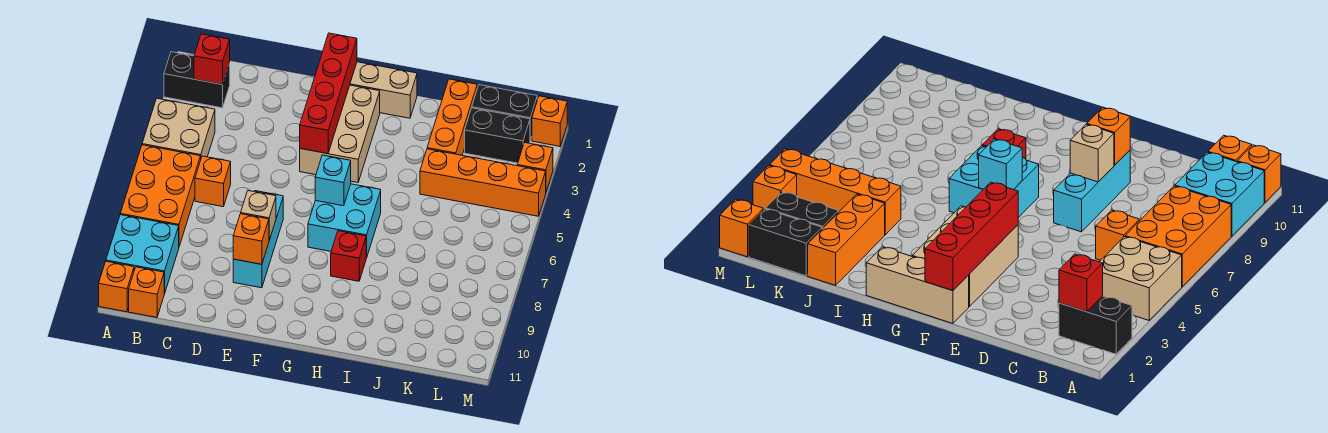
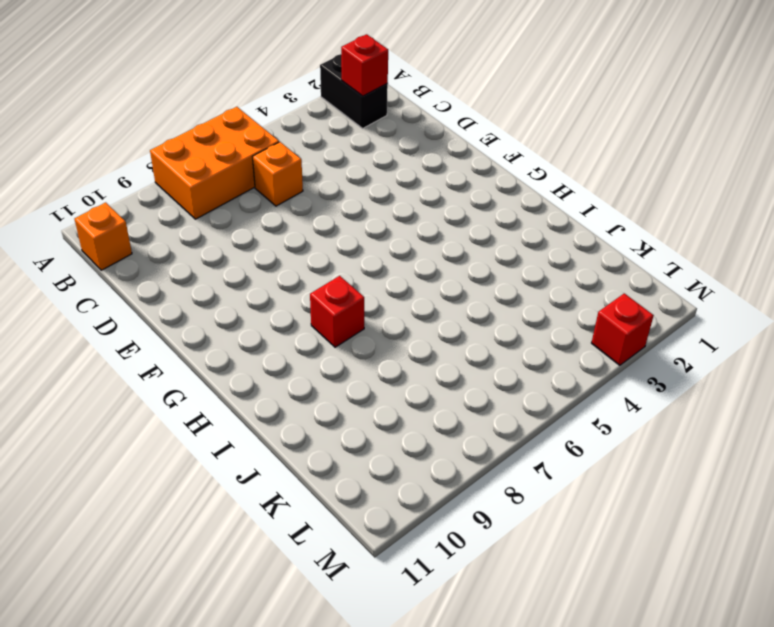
red 1x1 brick [592,293,654,365] -> orange 1x1 brick [517,143,553,191]
none -> tan 2x2 brick [142,98,215,157]
none -> cyan 2x2 brick [106,215,179,294]
none -> orange 1x1 brick [99,261,134,312]

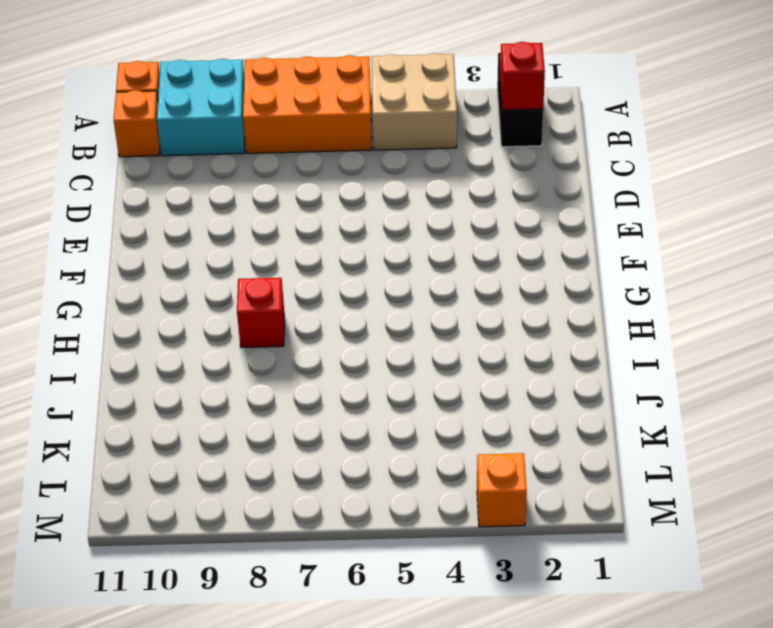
none -> orange 1x1 brick [195,156,231,207]
none -> cyan 1x3 brick [233,191,283,288]
none -> tan 1x3 brick [350,62,417,118]

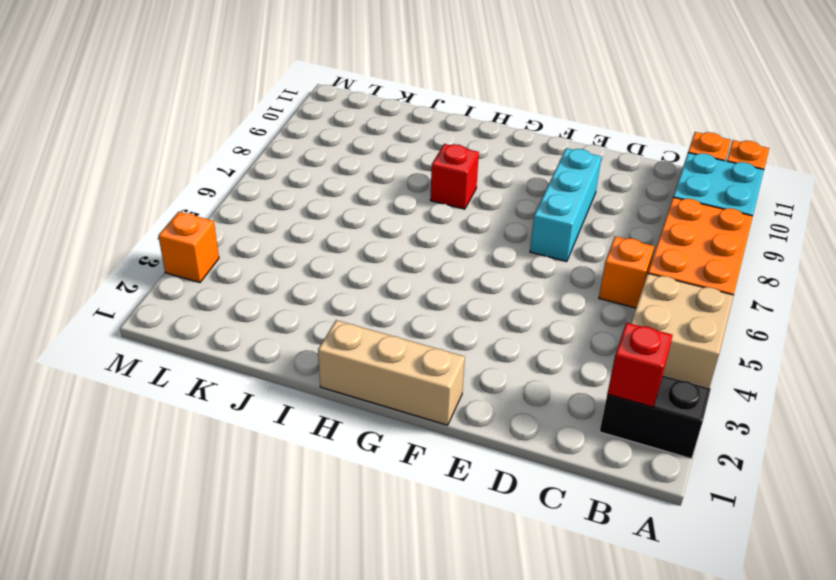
none -> tan 2x3 brick [300,85,380,183]
none -> cyan 2x2 brick [308,184,381,258]
none -> orange 1x3 brick [427,79,477,155]

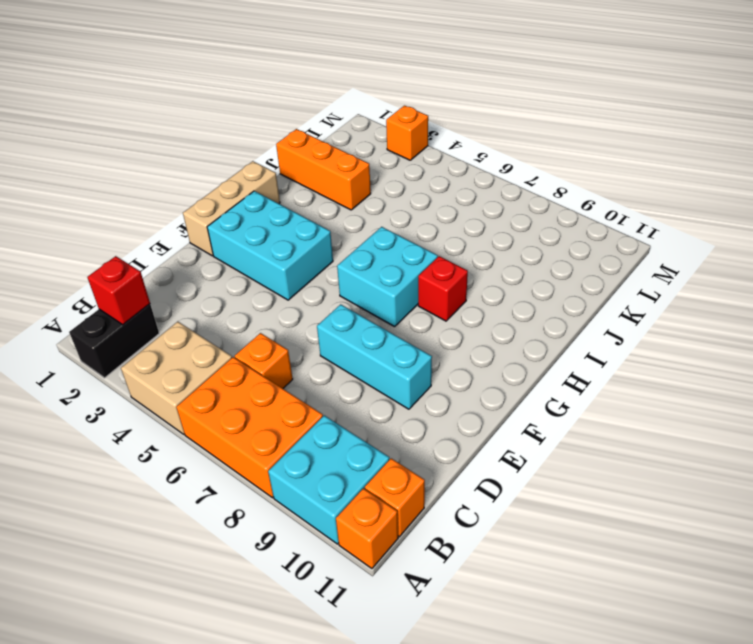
cyan 2x3 brick [207,191,333,300] -> tan 2x3 brick [300,85,380,183]
none -> orange 1x4 brick [420,149,546,216]
none -> black 1x2 brick [472,85,537,140]
none -> black 1x2 brick [465,108,530,163]

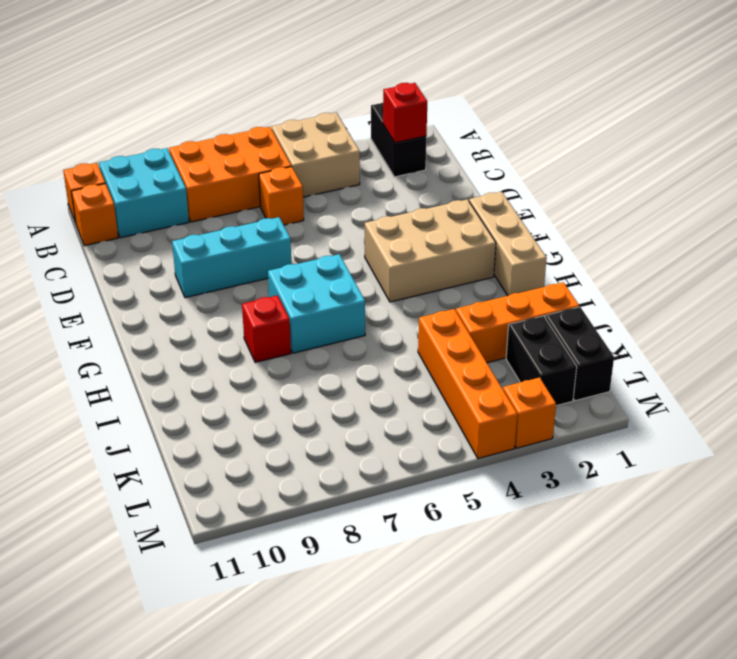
none -> orange 1x1 brick [532,96,567,146]
none -> tan 1x1 brick [241,191,276,240]
none -> orange 1x1 brick [233,214,269,264]

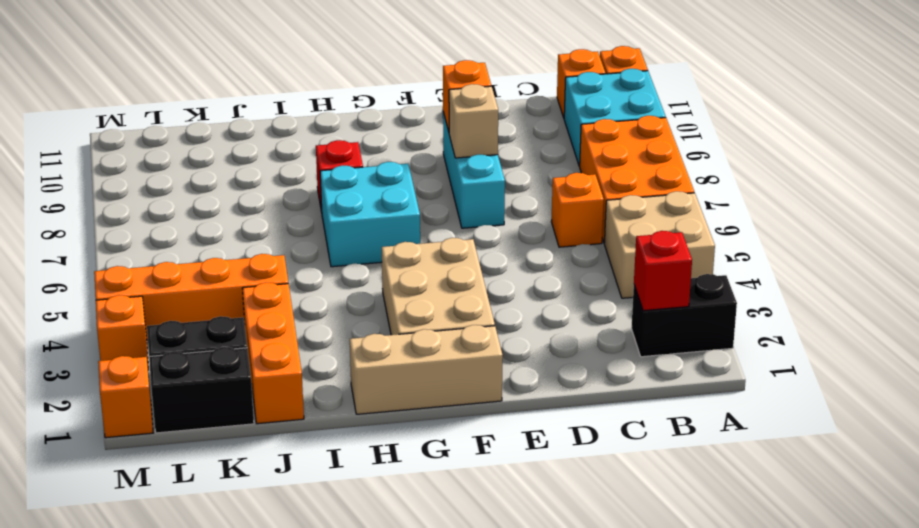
none -> red 1x4 brick [300,33,357,154]
none -> cyan 1x1 brick [315,155,351,206]

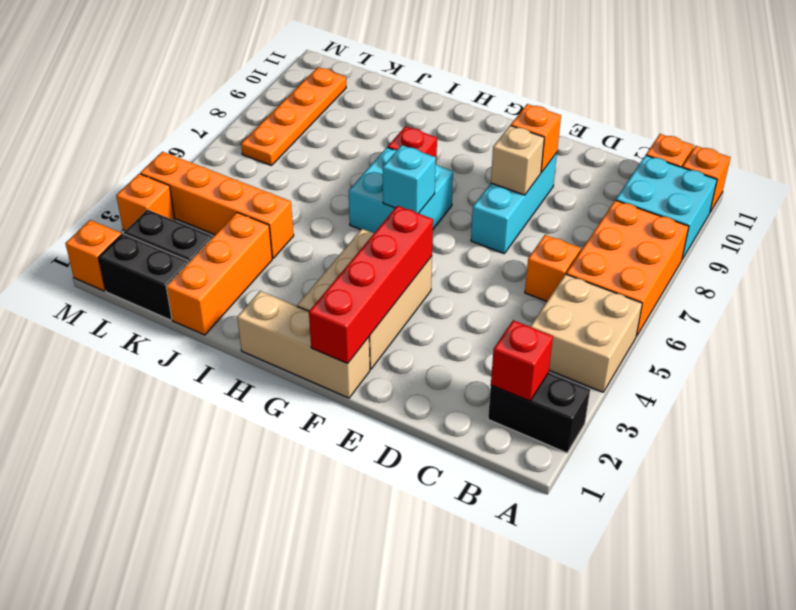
orange 1x4 plate [241,67,346,166] -> none

